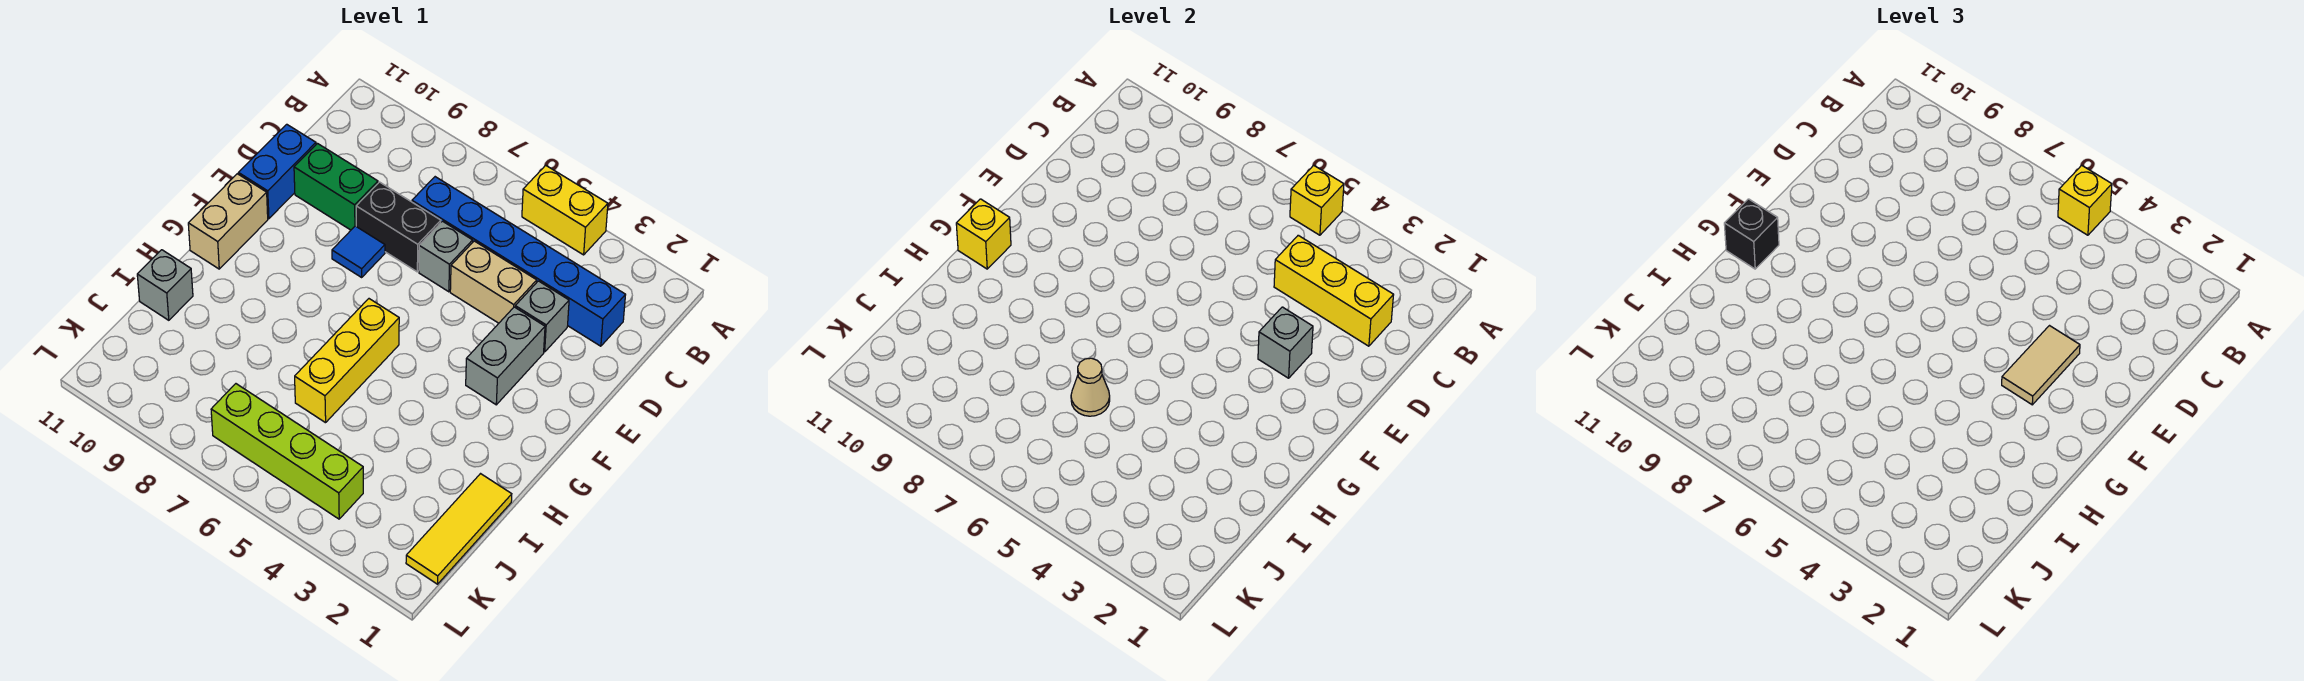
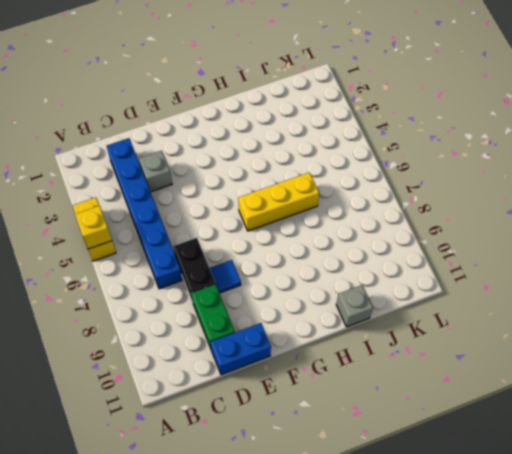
none -> tan 1x2 brick [450,241,537,323]
none -> grey 1x1 brick [419,221,473,292]
none -> grey 1x2 brick [466,307,545,405]

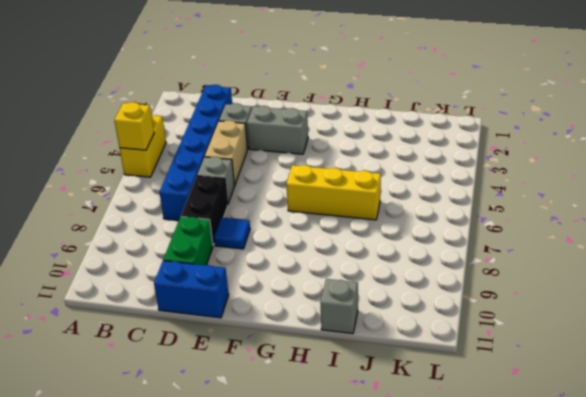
none -> tan 1x2 brick [188,174,268,269]
none -> yellow 1x3 tile [406,474,512,584]
none -> lime 1x4 brick [211,384,363,519]

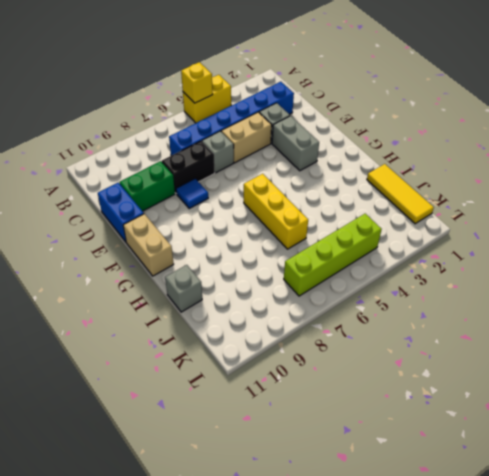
none -> yellow 1x3 brick [1274,235,1393,346]
none -> grey 1x1 brick [1258,307,1313,378]
none -> yellow 1x1 brick [956,199,1011,269]

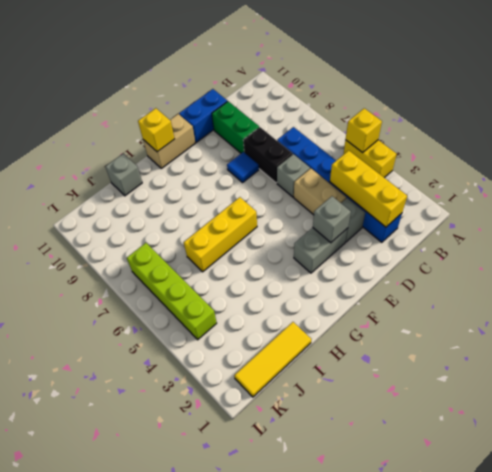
none -> tan 1x1 cone [1071,358,1110,416]
none -> yellow 1x1 brick [2058,165,2112,235]
none -> tan 1x2 tile [2002,326,2080,405]

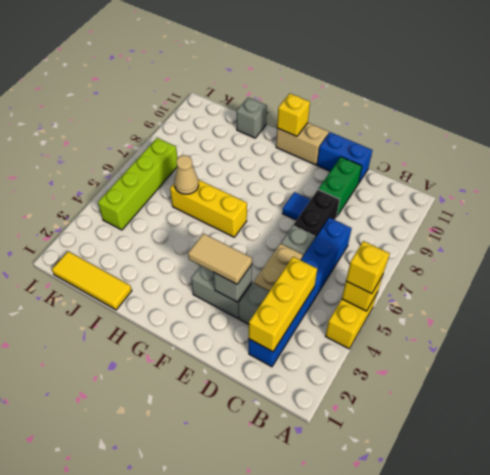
none -> black 1x1 brick [1724,199,1779,269]

